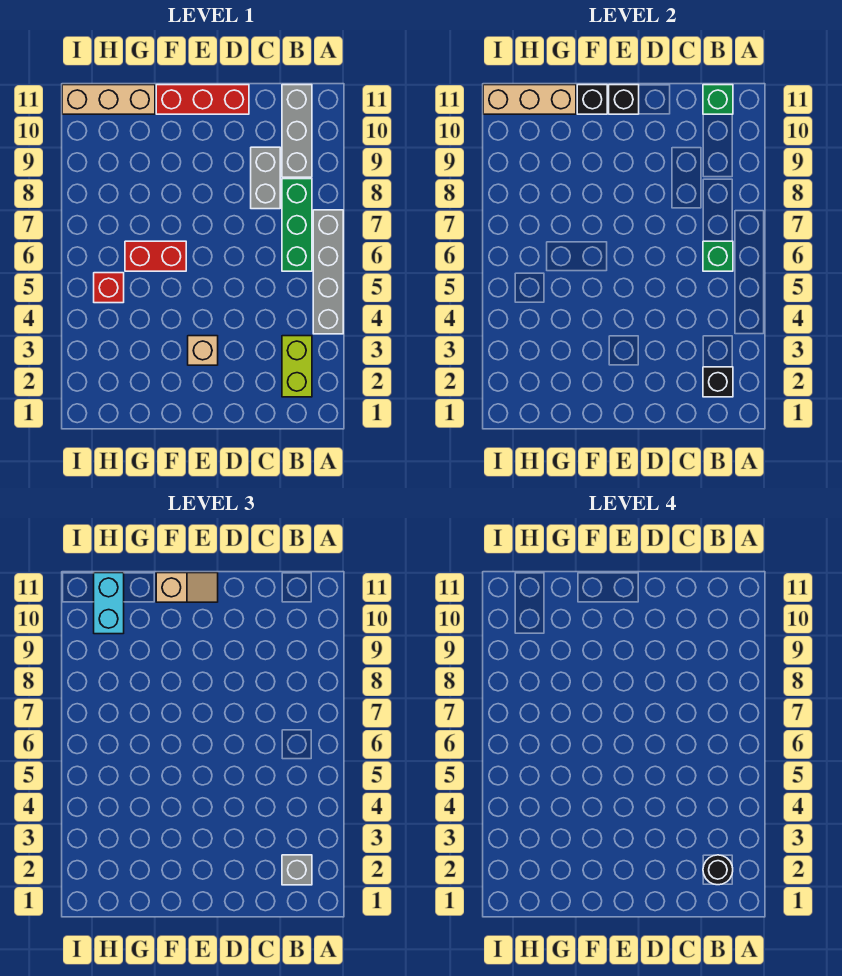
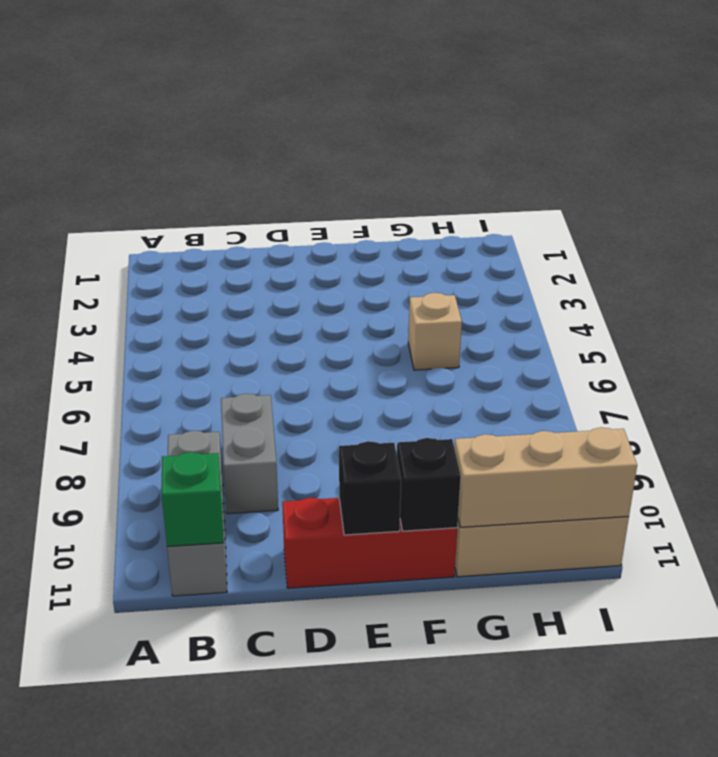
tan 1x1 brick [408,293,462,370] -> tan 1x1 brick moved to [188,336,218,365]
none -> grey 1x4 brick [313,210,343,334]
none -> lime 1x2 brick [282,336,312,397]
none -> green 1x3 brick [282,179,312,271]

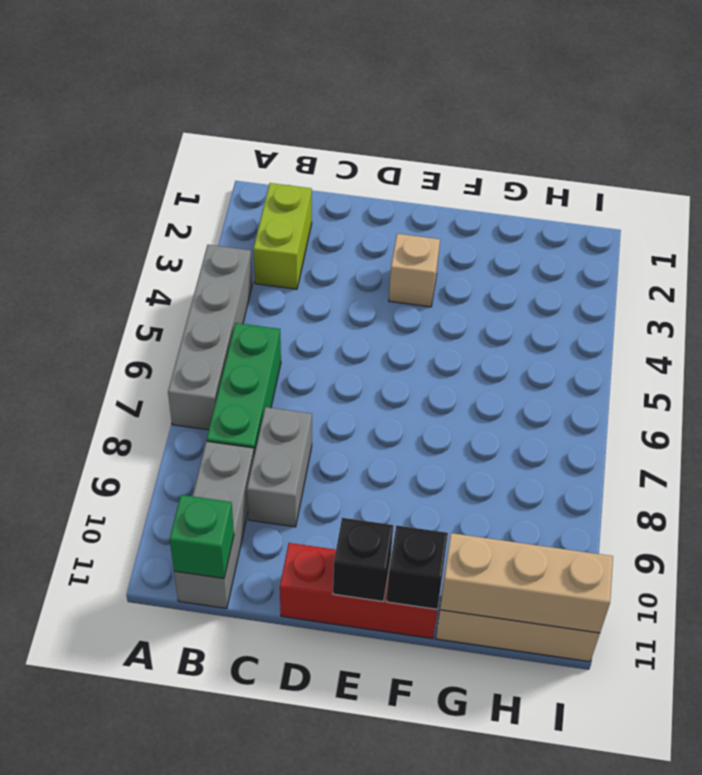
none -> red 1x2 brick [125,241,186,271]
none -> red 1x1 brick [94,273,124,303]
none -> black 1x1 brick [703,367,733,397]

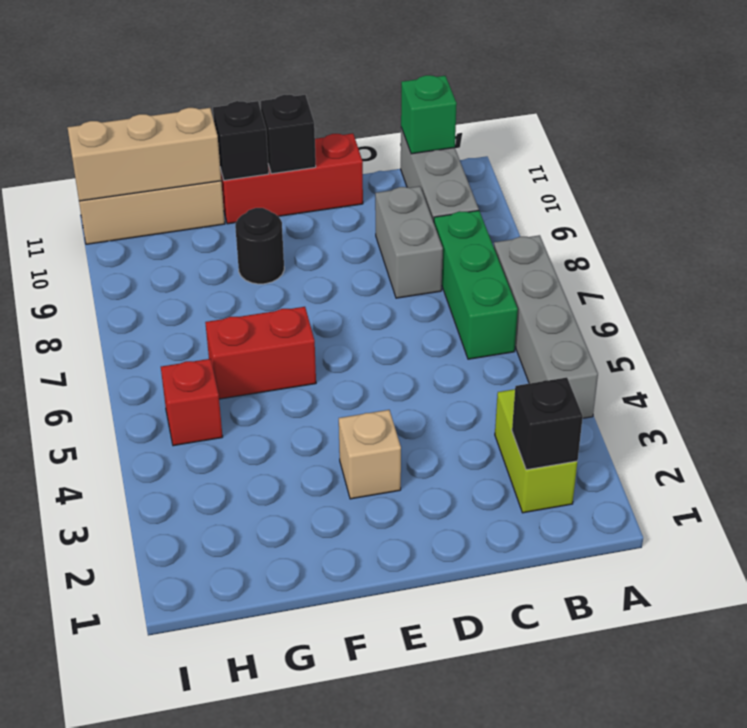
black 1x1 round brick [235,208,284,284] -> black 1x1 round brick moved to [703,855,733,885]
none -> green 1x1 brick [703,241,733,271]
none -> grey 1x1 brick [282,855,312,885]
none -> tan 1x2 slope [156,573,218,602]

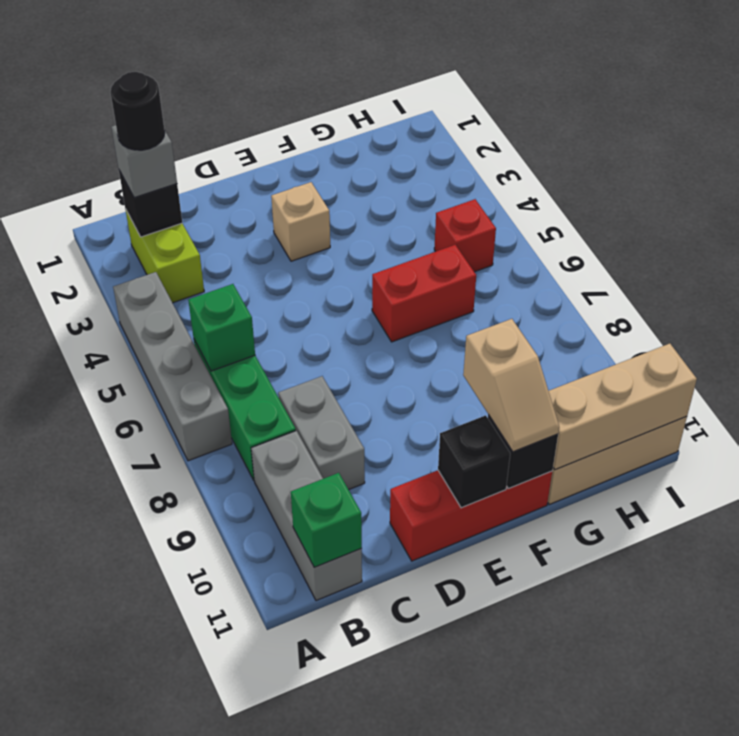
tan 1x2 slope [463,319,559,452] -> tan 1x2 slope turned to [156,573,218,602]
none -> cyan 1x2 brick [94,573,124,634]

